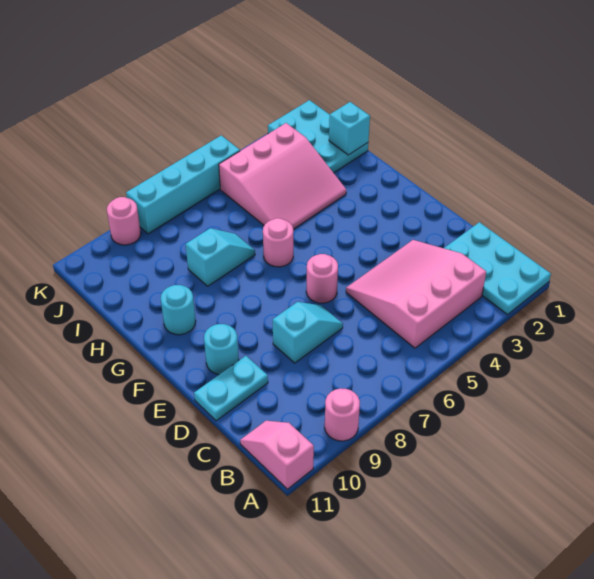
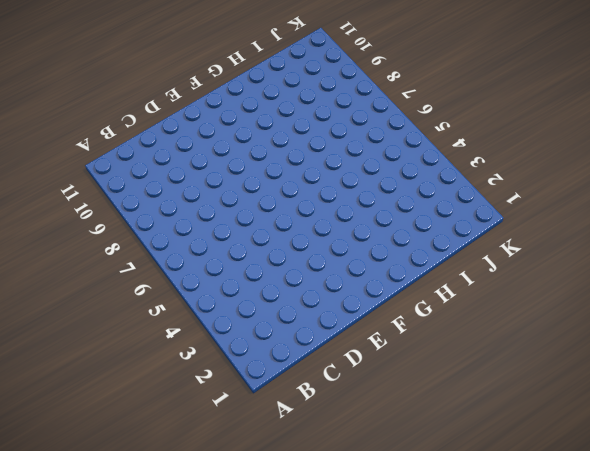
none -> cyan 2x3 plate [444,222,551,314]
none -> pink 1x1 round brick [325,388,360,441]
none -> pink 1x2 slope [240,421,314,489]

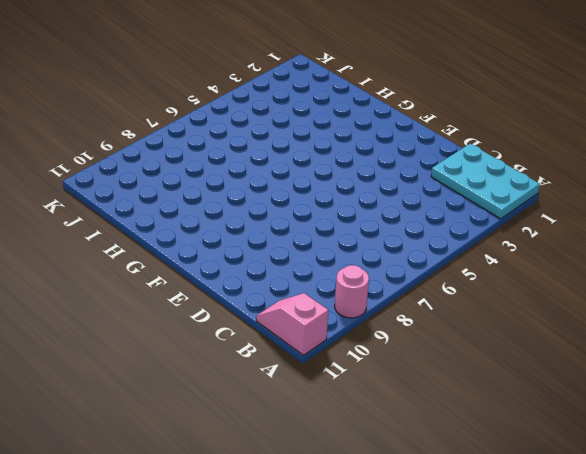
none -> pink 3x3 slope [346,240,486,348]
none -> cyan 1x2 slope [273,302,343,363]
none -> cyan 1x2 plate [194,356,268,421]

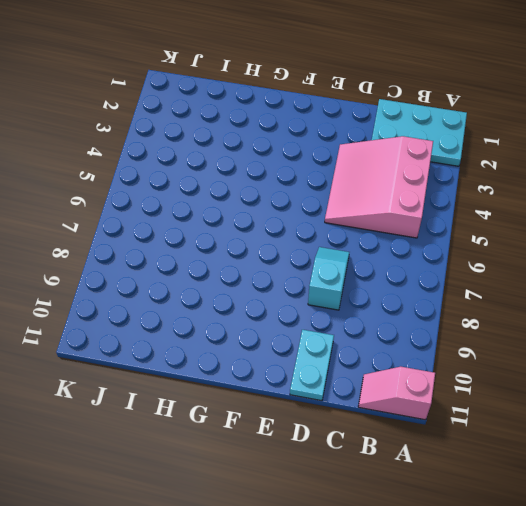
none -> pink 1x1 round brick [325,388,360,441]
none -> pink 1x1 round brick [306,254,338,303]
none -> cyan 1x1 round brick [204,324,239,375]

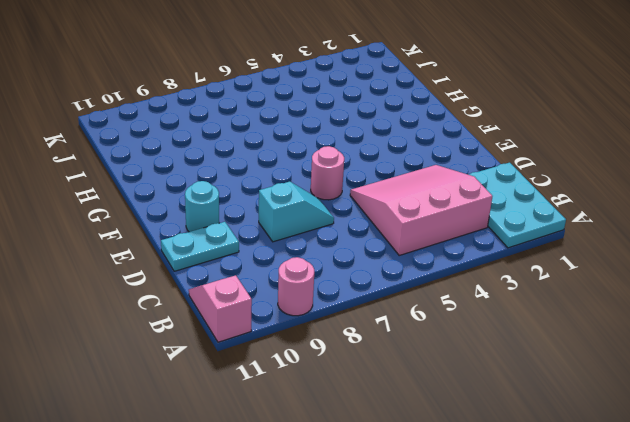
none -> pink 1x1 round brick [263,218,293,267]
none -> cyan 1x1 round brick [161,285,196,335]
none -> pink 3x3 slope [219,123,346,229]

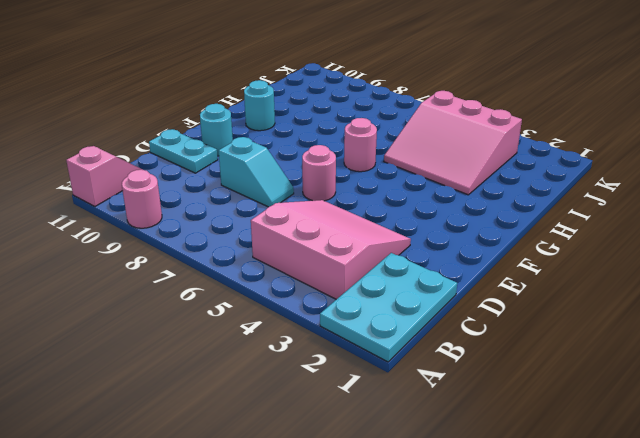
none -> cyan 1x2 slope [186,228,255,286]
none -> cyan 2x3 plate [268,100,368,173]
none -> cyan 1x4 brick [126,135,240,234]

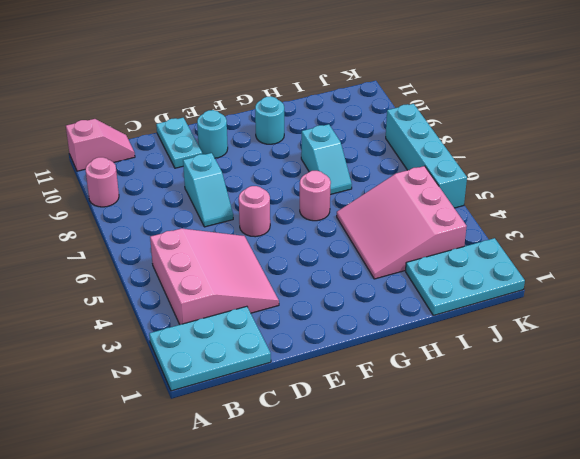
none -> pink 1x1 round brick [107,197,141,245]
none -> cyan 1x1 brick [329,102,370,155]

